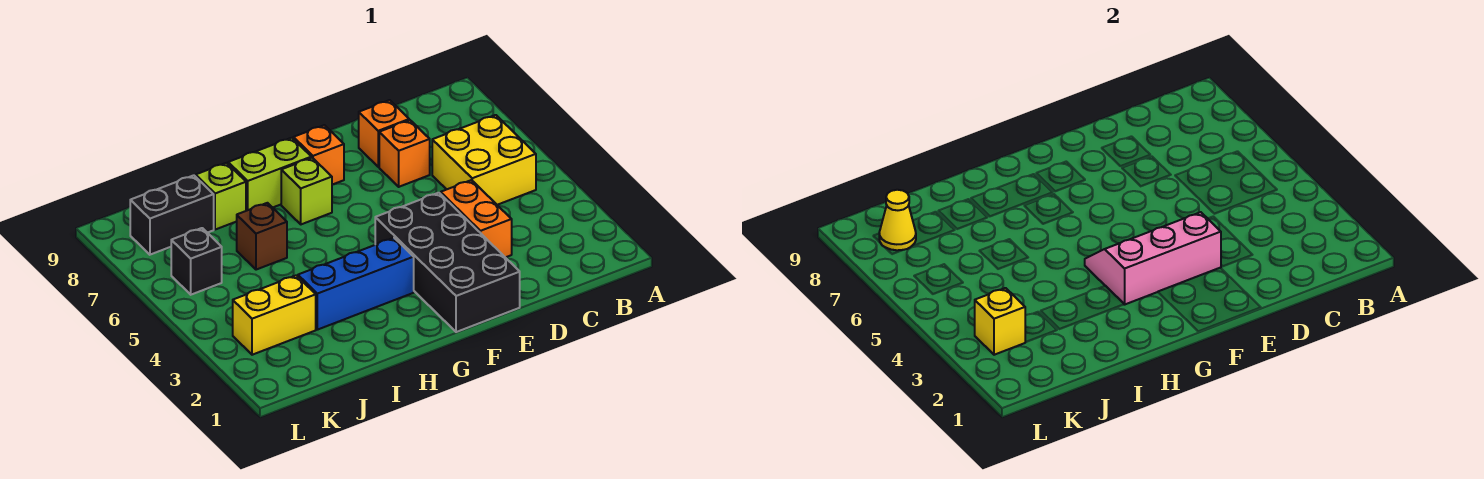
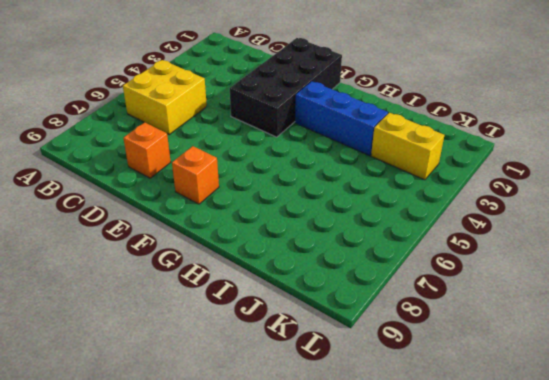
none -> orange 1x2 brick [441,180,512,257]
none -> orange 1x1 brick [379,120,430,187]
none -> lime 1x1 brick [281,158,332,224]

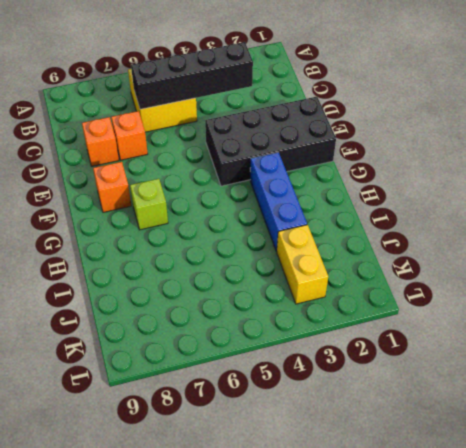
black 1x4 brick [131,42,253,109] -> none
none -> orange 1x2 brick [441,180,512,257]
none -> lime 1x2 brick [228,138,311,211]
none -> brown 1x1 brick [237,203,287,270]

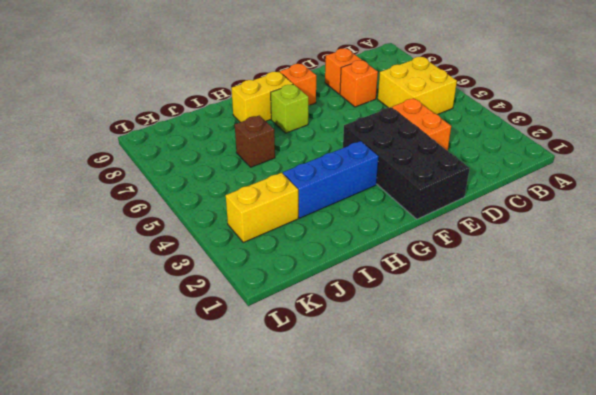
yellow 1x2 brick [232,72,293,122] -> lime 1x2 brick [228,138,311,211]
none -> lime 1x1 brick [196,163,246,230]
none -> black 1x2 brick [130,175,214,255]
none -> black 1x1 brick [171,228,222,295]

